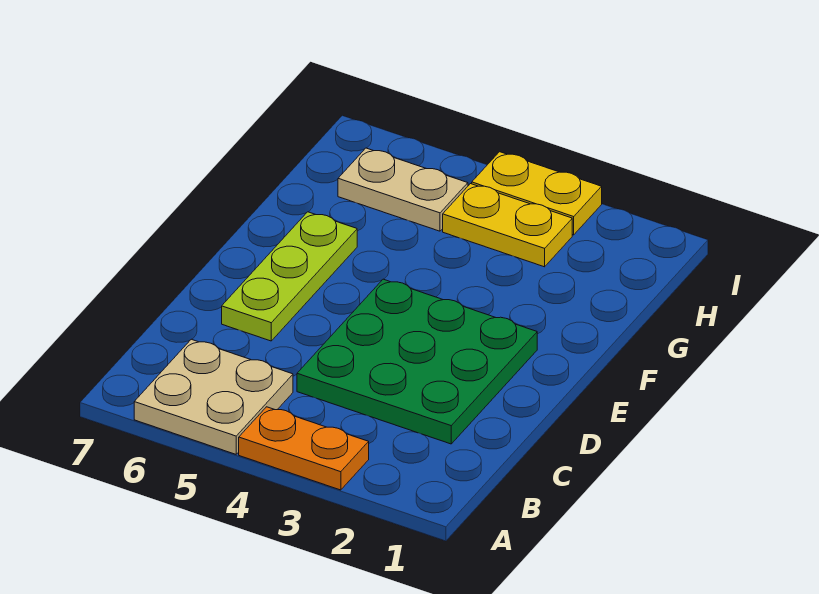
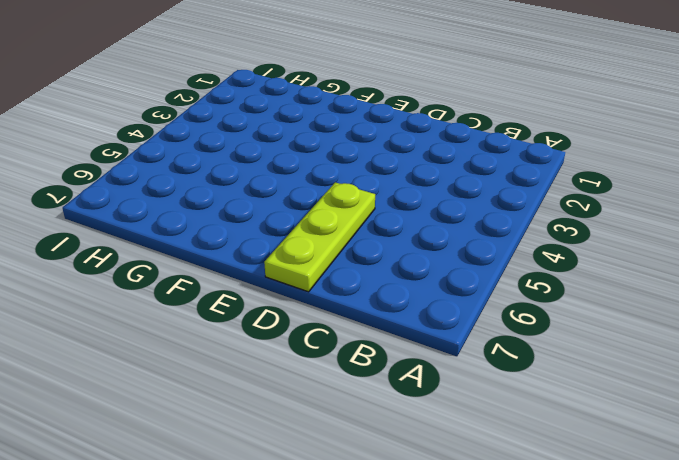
lime 1x3 plate [264,182,375,292] -> lime 1x3 plate turned to [222,212,357,341]
none -> orange 1x2 plate [239,407,369,490]
none -> tan 2x2 plate [134,339,293,454]

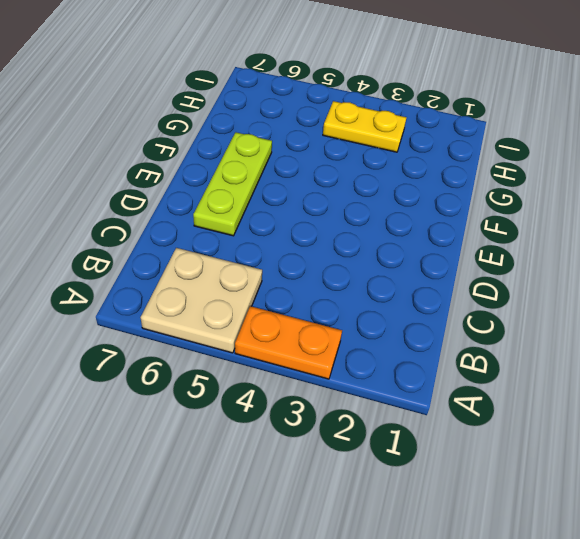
none -> green 3x3 plate [297,279,537,444]
none -> tan 1x2 plate [338,148,468,231]

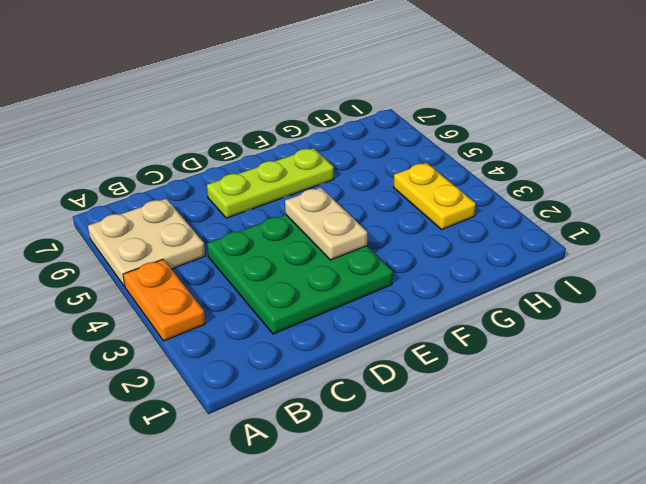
tan 1x2 plate [285,187,367,260] -> tan 1x2 plate moved to [338,148,468,231]
none -> yellow 1x2 plate [472,152,602,235]

